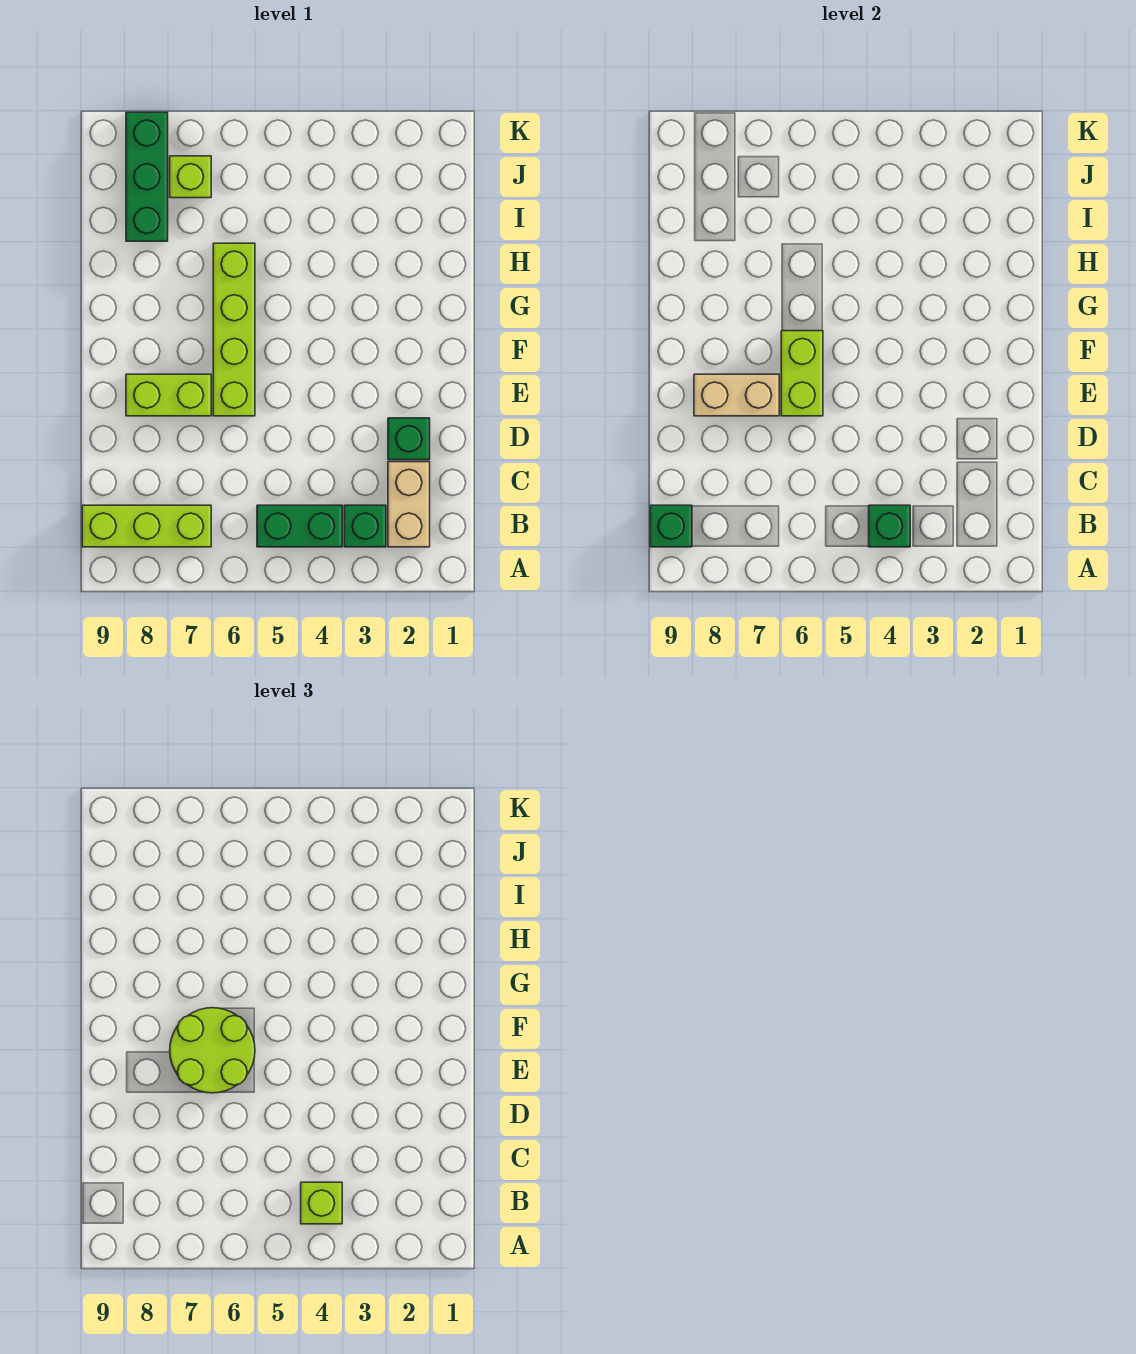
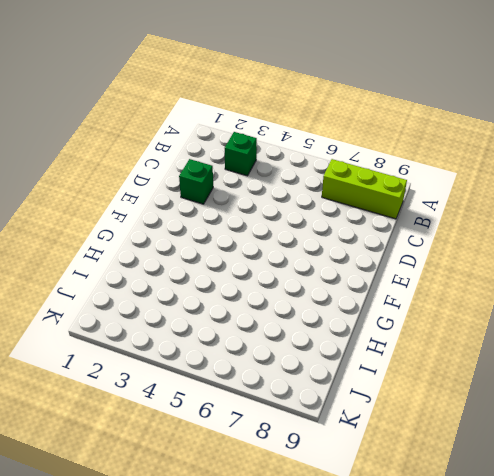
none -> tan 1x2 brick [388,462,430,547]
none -> green 1x2 brick [257,505,342,547]
none -> lime 1x4 brick [213,243,255,416]

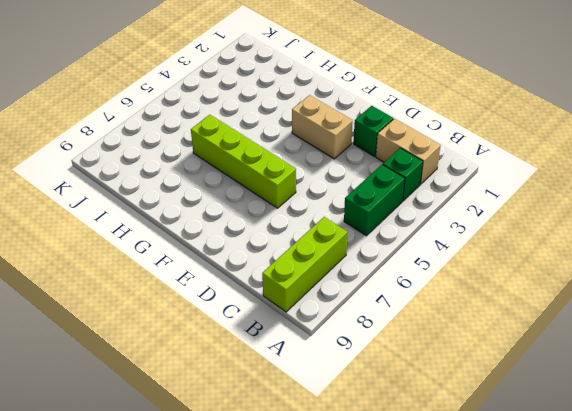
tan 1x2 brick [292,95,353,159] -> tan 1x2 brick turned to [694,374,779,416]
none -> lime 1x2 brick [126,374,211,416]
none -> green 1x3 brick [126,112,168,241]
none -> lime 1x1 brick [170,156,211,198]

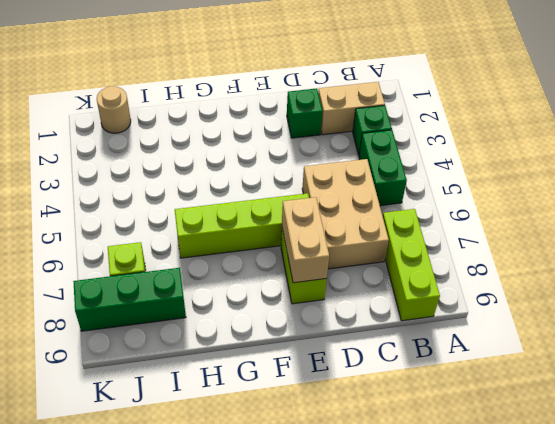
tan 2x3 brick [302,159,389,269] -> none
tan 1x1 round brick [97,86,131,133] -> none
none -> green 1x1 brick [869,505,910,547]
none -> green 1x1 brick [650,505,692,547]
none -> lime 1x2 brick [781,331,823,416]

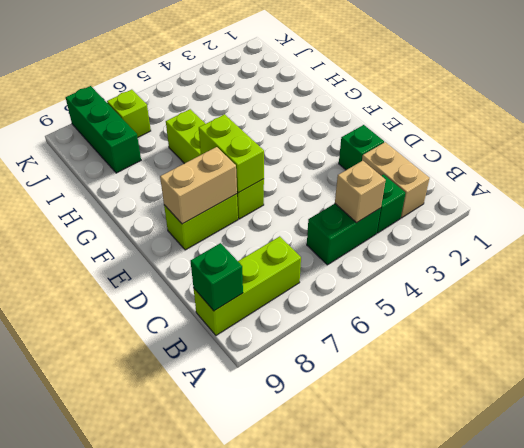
tan 1x1 brick [335,161,386,223] -> green 1x1 brick [869,505,910,547]
none -> lime 1x1 brick [301,1182,342,1224]
none -> lime 2x2 round brick [170,1008,255,1093]

